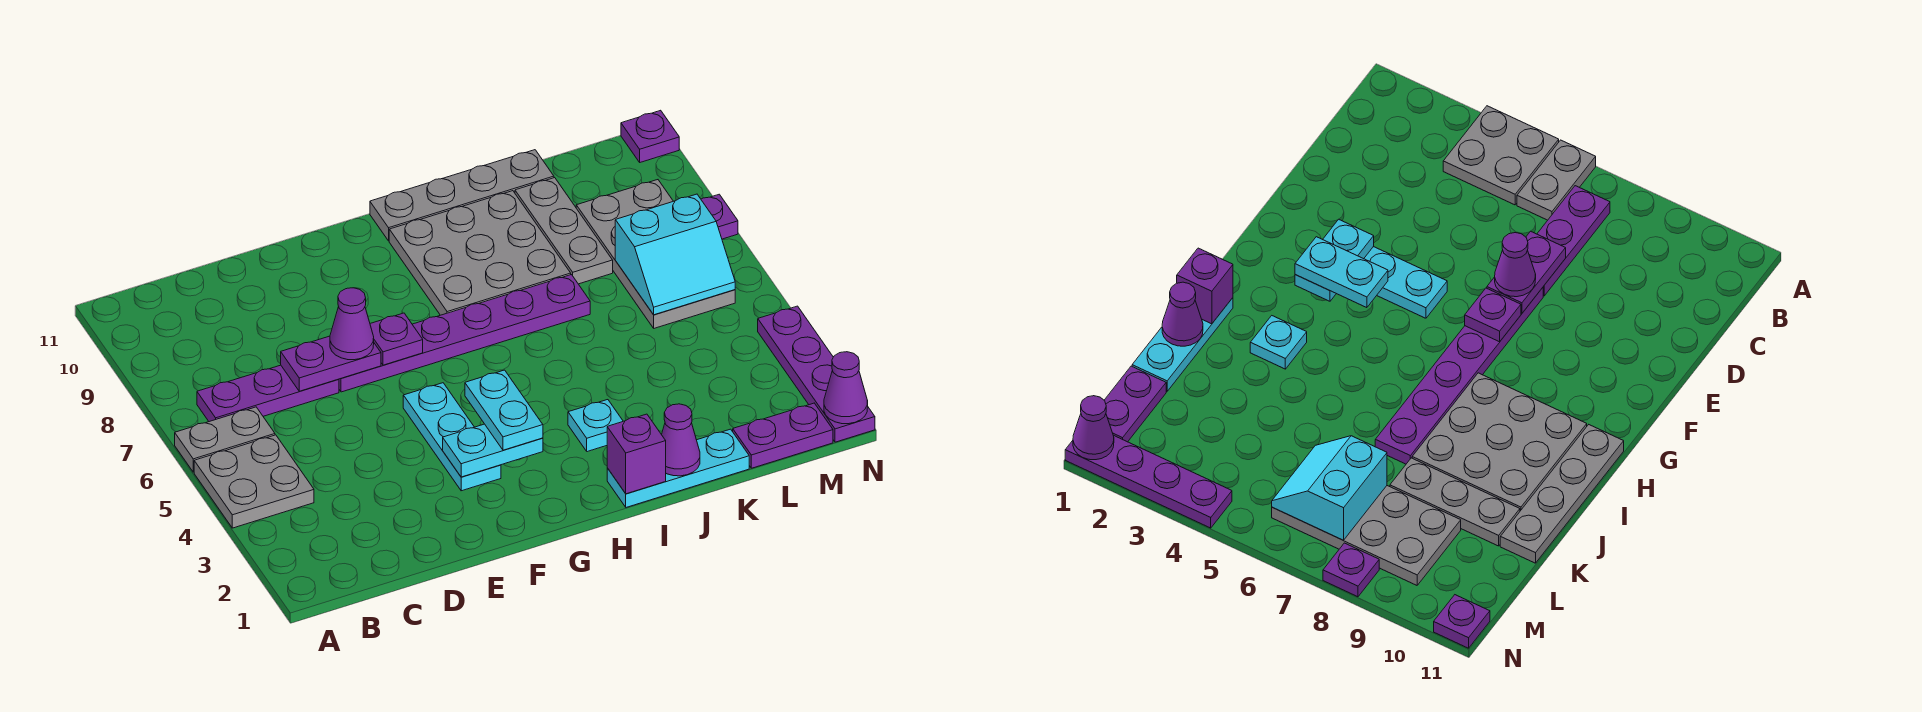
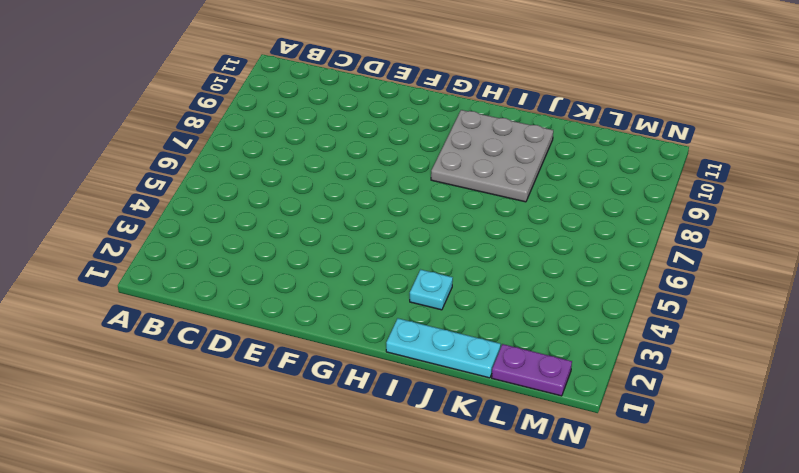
none -> grey 2x2 plate [194,435,314,528]
none -> grey 1x2 plate [175,407,275,472]
none -> purple 1x3 plate [197,365,339,422]

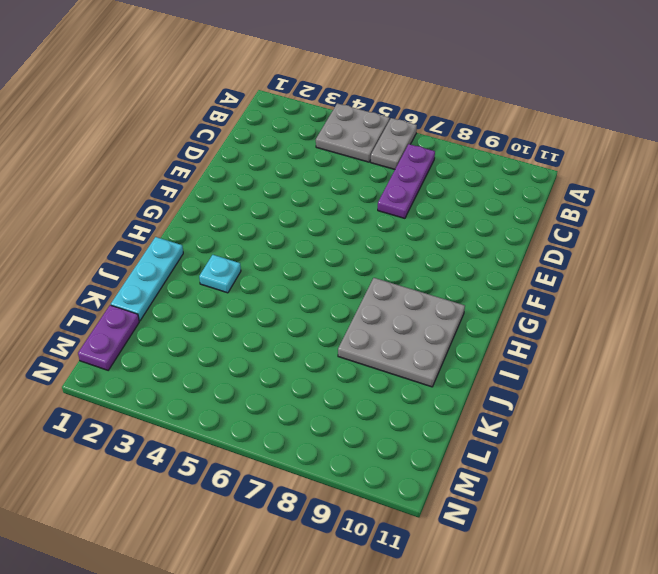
none -> purple 1x6 plate [339,275,590,392]
none -> cyan 1x3 plate [403,383,501,491]
none -> grey 1x4 plate [370,150,554,241]

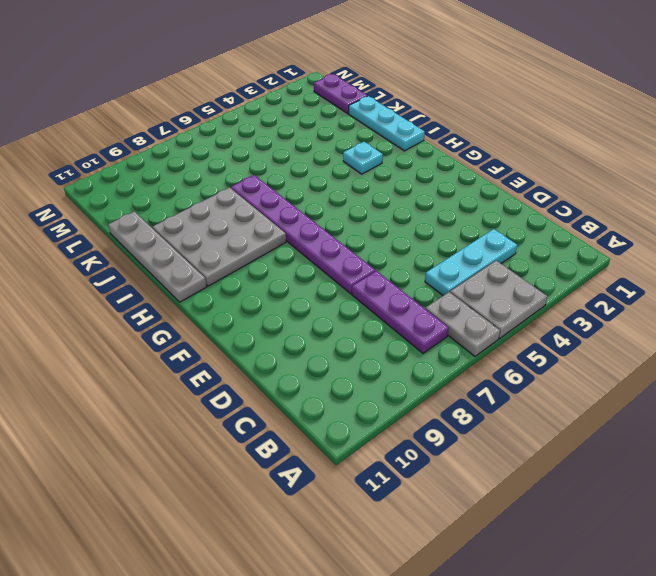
cyan 1x3 plate [425,229,517,296] -> cyan 1x3 plate moved to [403,383,501,491]
none -> grey 1x3 plate [515,178,613,284]
none -> grey 2x4 plate [576,180,735,328]
none -> purple 1x4 plate [758,306,875,442]

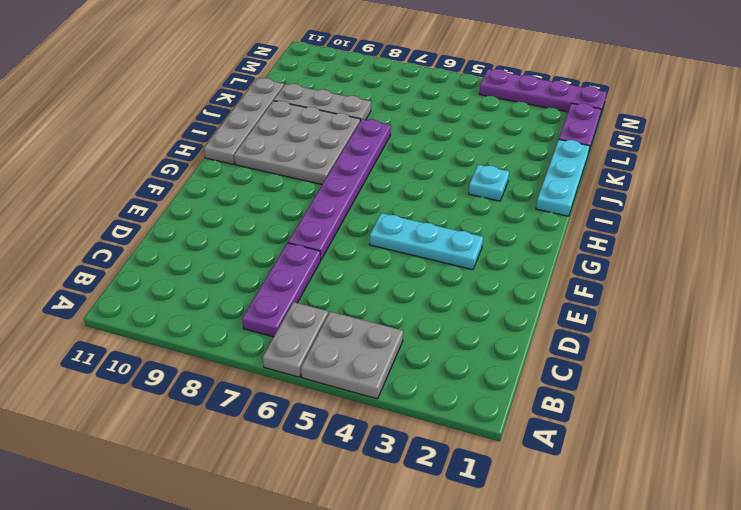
none -> grey 2x4 plate [576,180,735,328]
none -> purple 1x1 plate [701,194,738,239]
none -> purple 1x1 plate [621,110,679,162]

